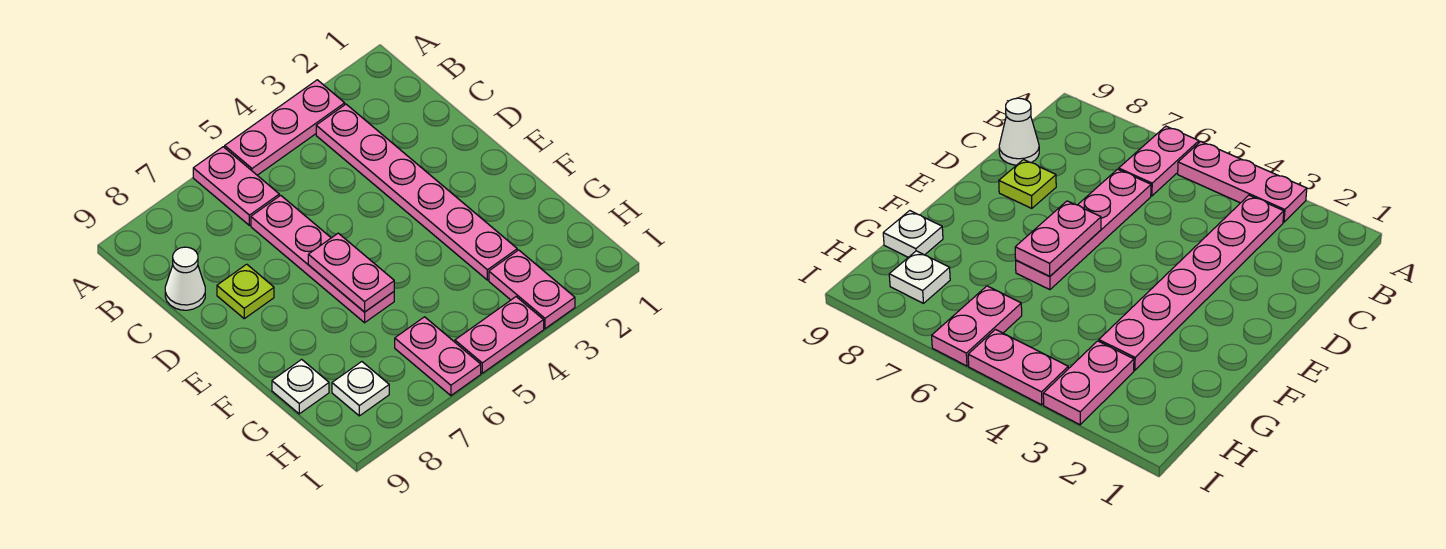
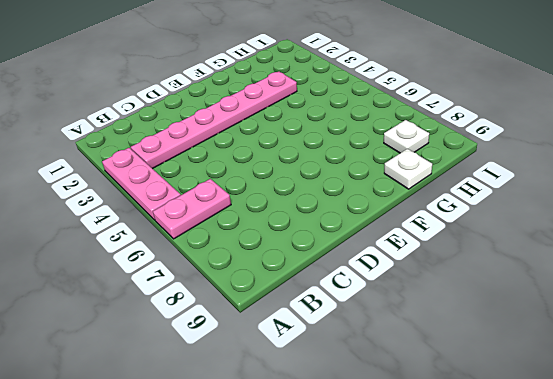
none -> pink 1x4 plate [251,195,394,323]
none -> white 1x1 cone [165,247,205,310]
none -> lime 1x1 plate [217,264,274,319]

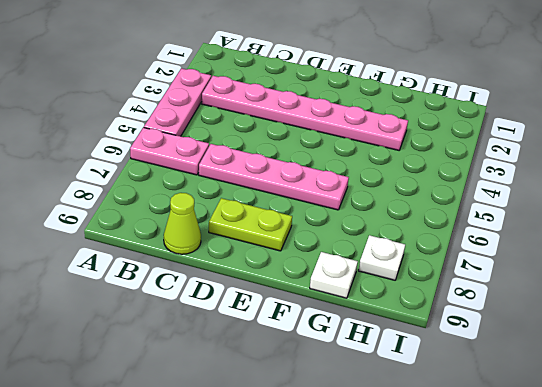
lime 1x1 cone [164,193,201,254] -> white 1x1 cone [165,247,205,310]
lime 1x2 plate [209,198,292,251] -> lime 1x1 plate [217,264,274,319]
none -> pink 1x2 plate [489,250,575,329]
none -> pink 1x2 plate [395,317,481,396]
none -> pink 1x2 plate [455,297,544,373]

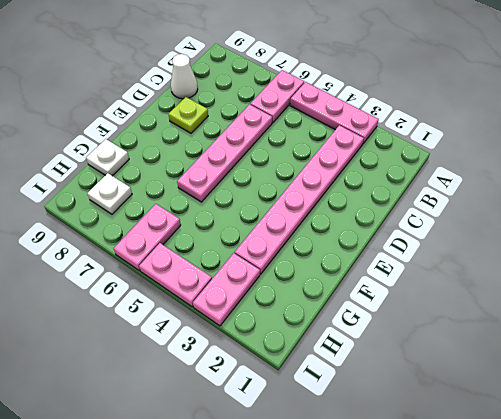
none -> pink 1x2 plate [308,233,394,312]

